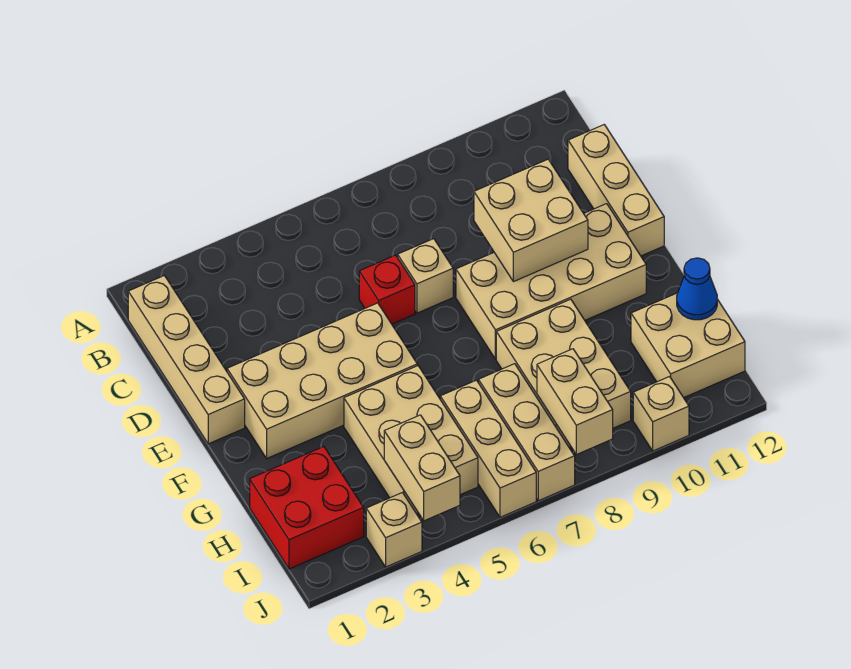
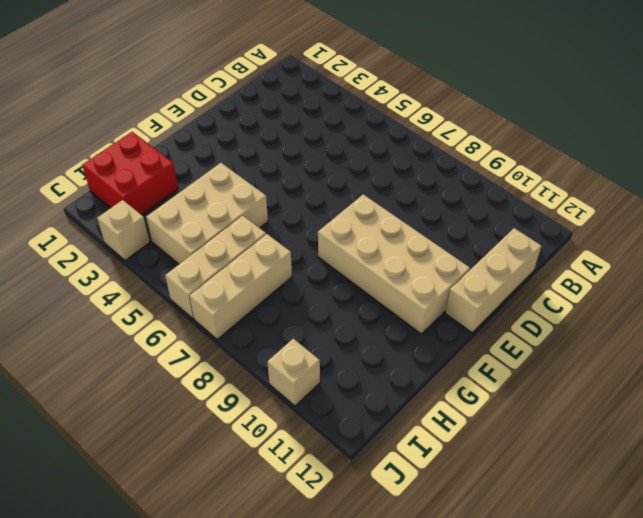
none -> tan 1x4 brick [128,276,245,444]
none -> red 1x1 brick [359,255,415,324]
none -> tan 1x1 brick [398,239,453,313]

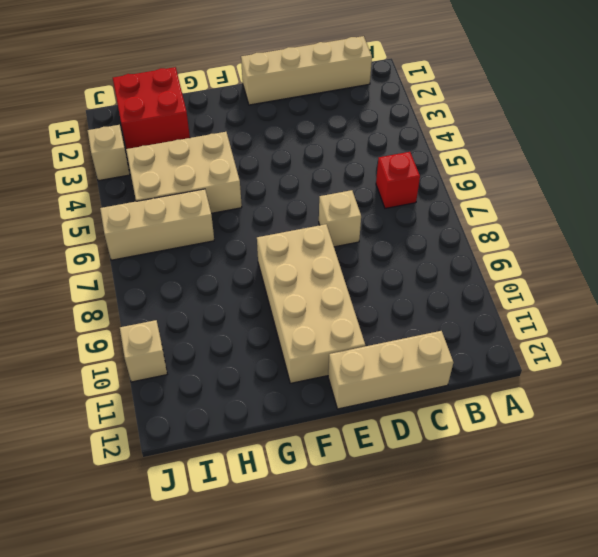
red 1x1 brick [376,152,420,208] -> red 1x1 brick moved to [359,255,415,324]
none -> tan 2x4 brick [227,303,417,458]
none -> tan 2x3 brick [496,299,631,447]
none -> tan 1x3 brick [479,364,575,501]

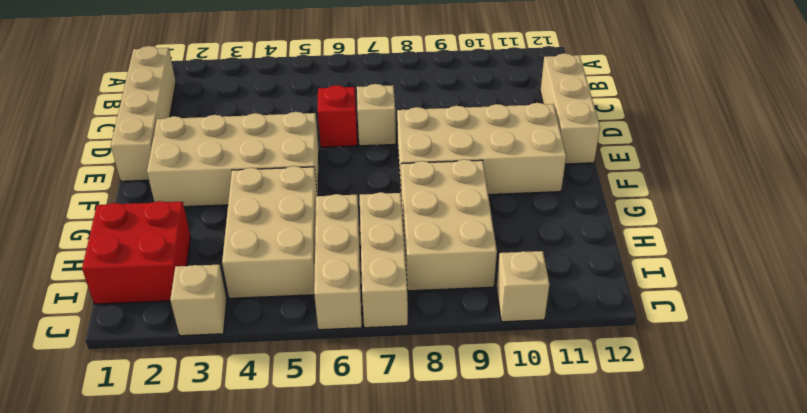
none -> tan 2x2 brick [631,293,745,398]
none -> tan 2x2 brick [474,159,588,282]
none -> blue 1x1 cone [677,258,717,320]

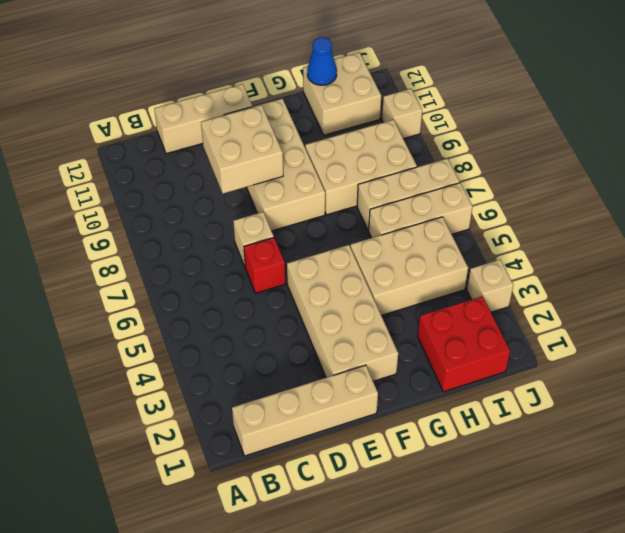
none -> tan 1x2 brick [384,415,460,521]
none -> tan 1x2 brick [537,349,613,455]

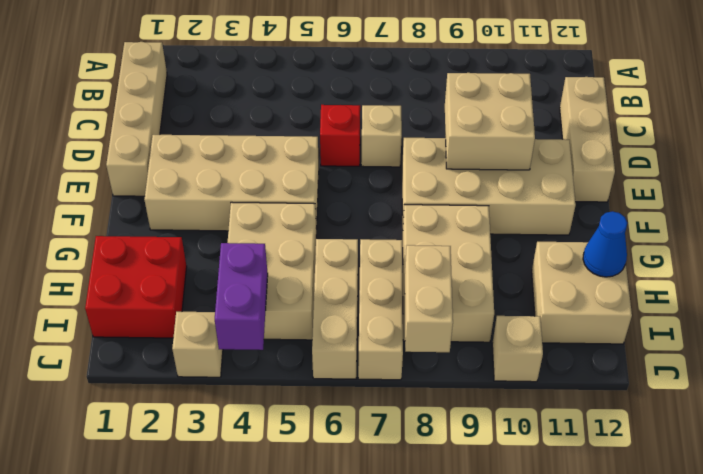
purple 1x2 brick [215,243,268,350] -> tan 1x2 brick [384,415,460,521]

